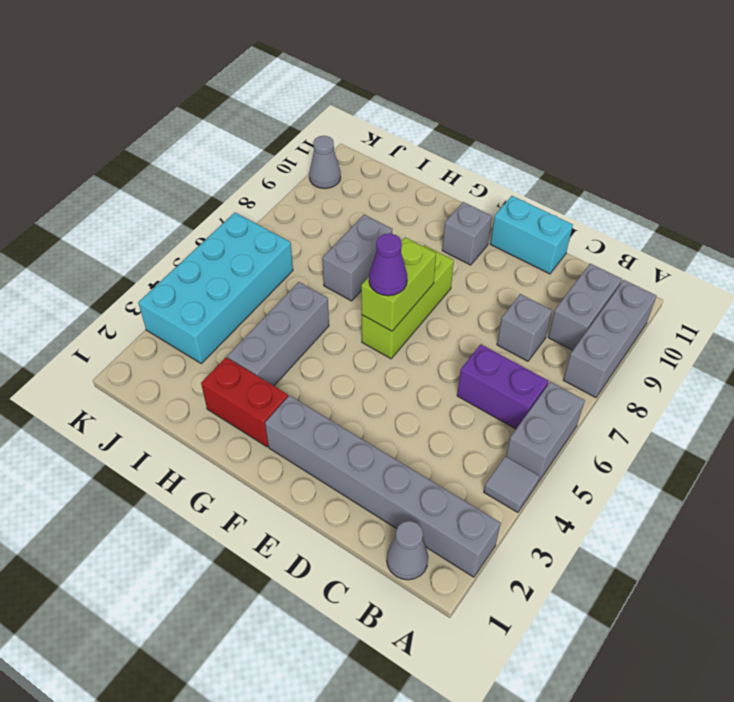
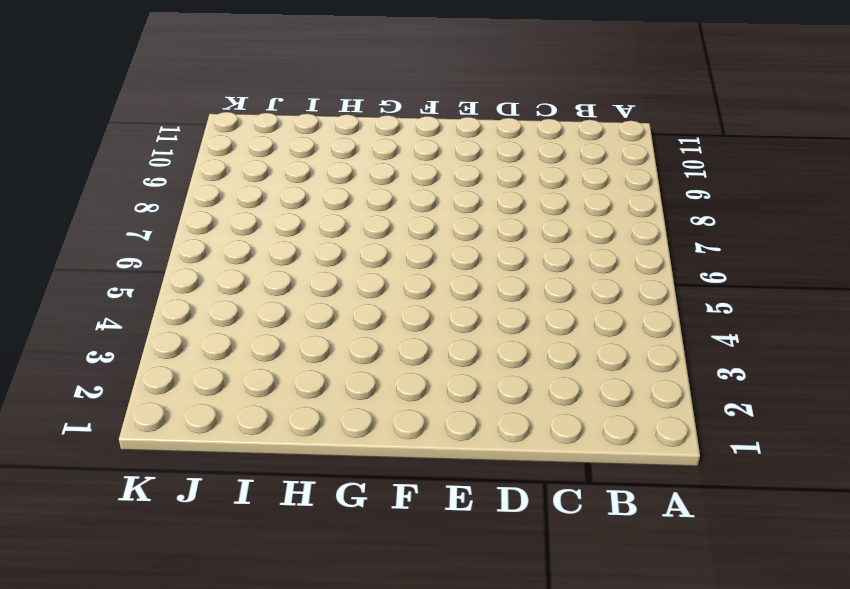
none -> grey 1x6 brick [265,395,501,577]
none -> grey 1x1 tile [484,456,540,512]
none -> grey 1x2 brick [506,382,585,482]

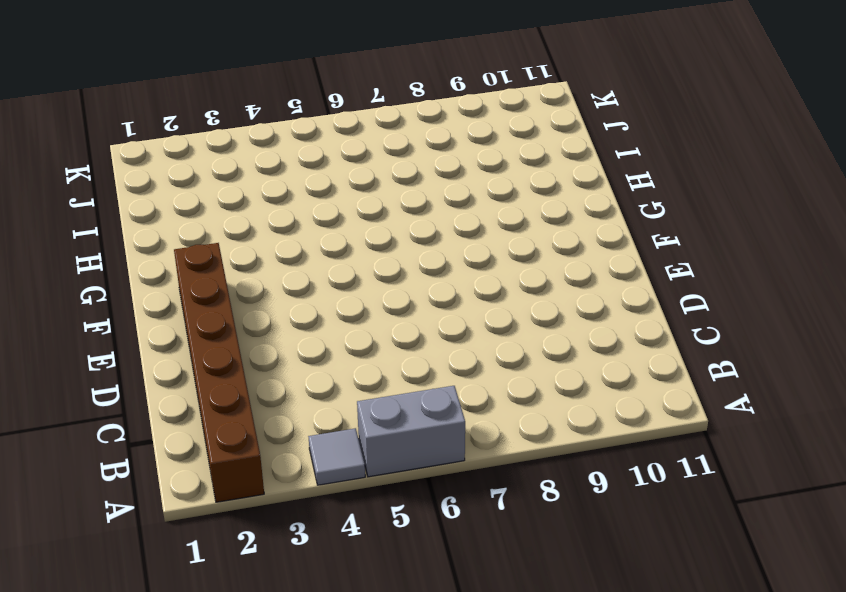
brown 1x6 brick [174,243,264,502] -> grey 1x6 brick [265,395,501,577]
none -> grey 1x3 brick [563,280,656,398]
none -> grey 1x1 cone [387,521,428,580]
none -> purple 1x2 brick [457,344,548,429]

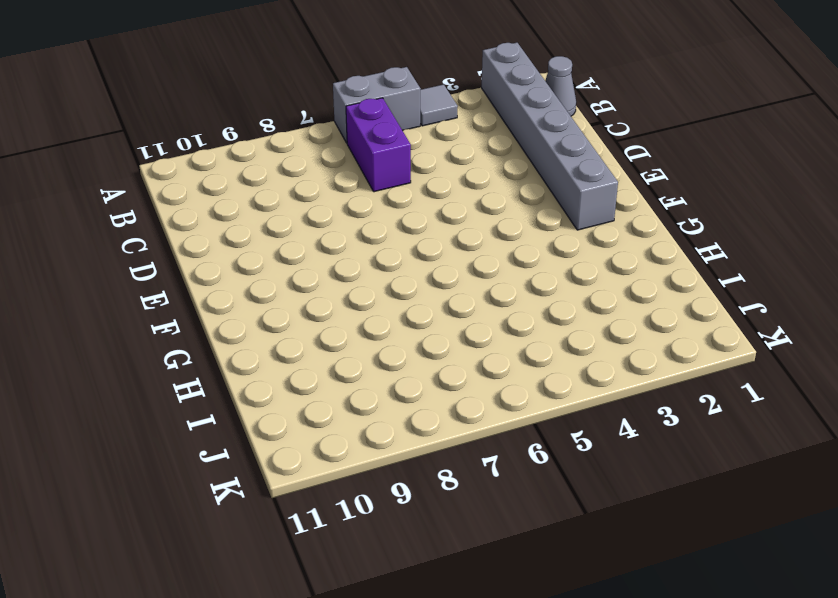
none -> grey 1x3 brick [563,280,656,398]
none -> grey 1x2 brick [548,264,622,350]
none -> grey 1x1 brick [497,294,552,361]

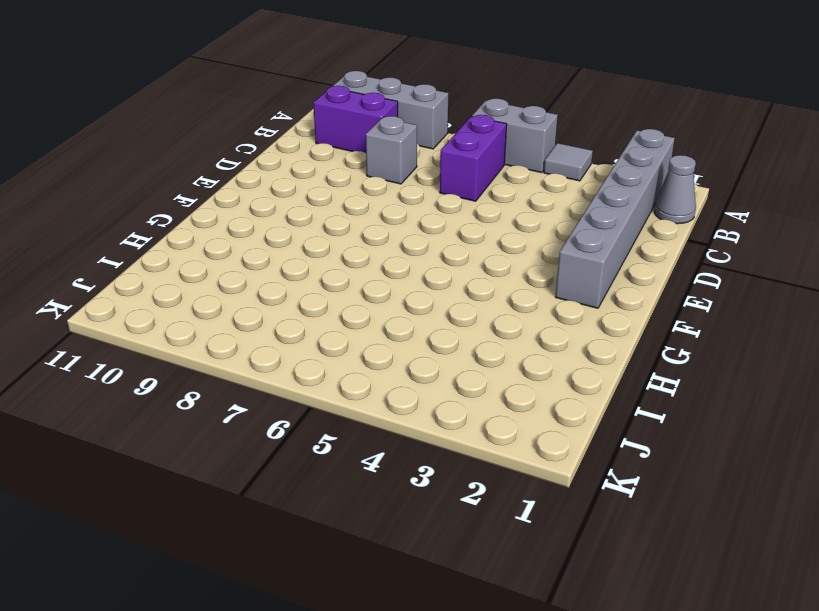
purple 1x2 brick [313,86,398,153] -> grey 1x2 brick [548,264,622,350]
none -> cyan 1x2 brick [490,196,573,274]
none -> lime 1x3 brick [362,245,454,359]
none -> grey 1x1 brick [442,202,492,265]

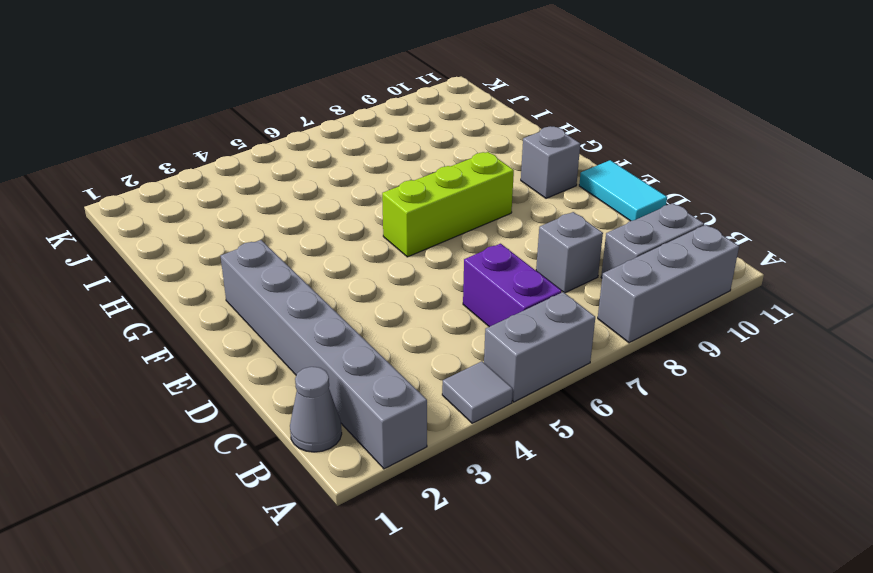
cyan 1x2 tile [579,160,667,221] -> cyan 1x2 brick [490,196,573,274]
none -> red 1x2 brick [201,357,288,447]
none -> grey 1x3 brick [227,282,329,386]
none -> grey 1x2 brick [322,215,392,301]

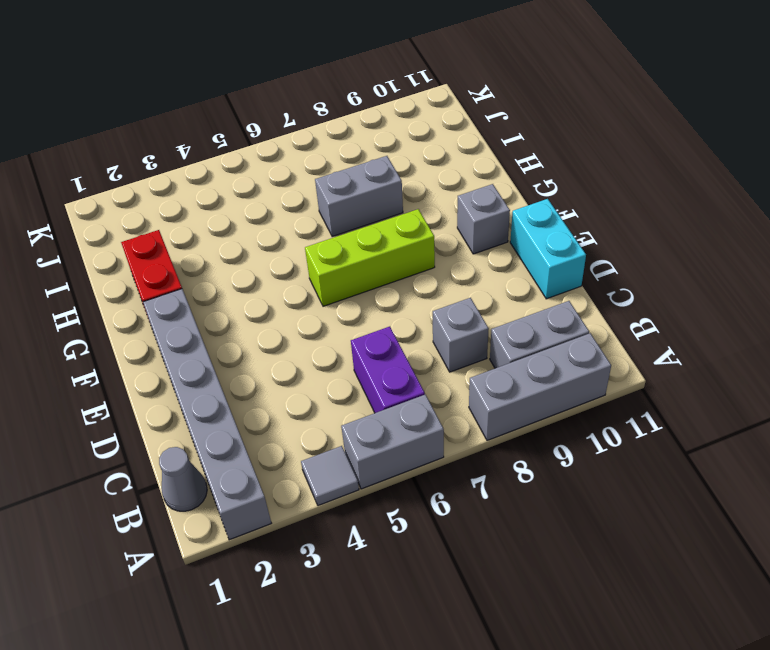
none -> grey 1x3 brick [227,282,329,386]
none -> cyan 2x4 brick [138,213,293,363]
none -> grey 1x1 cone [309,136,341,189]

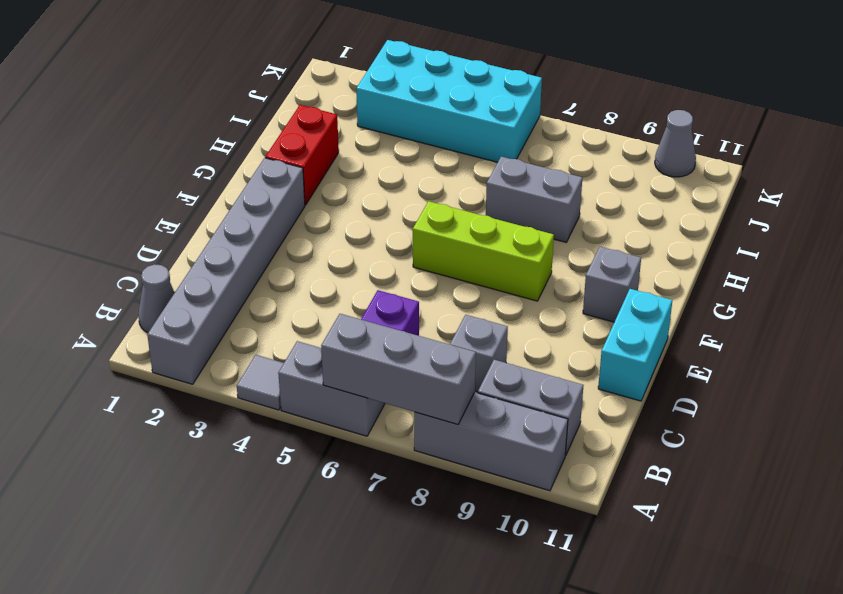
grey 1x3 brick [321,314,476,425] -> grey 1x3 brick moved to [227,282,329,386]
none -> lime 1x2 brick [361,237,436,331]
none -> purple 1x1 cone [369,233,407,296]

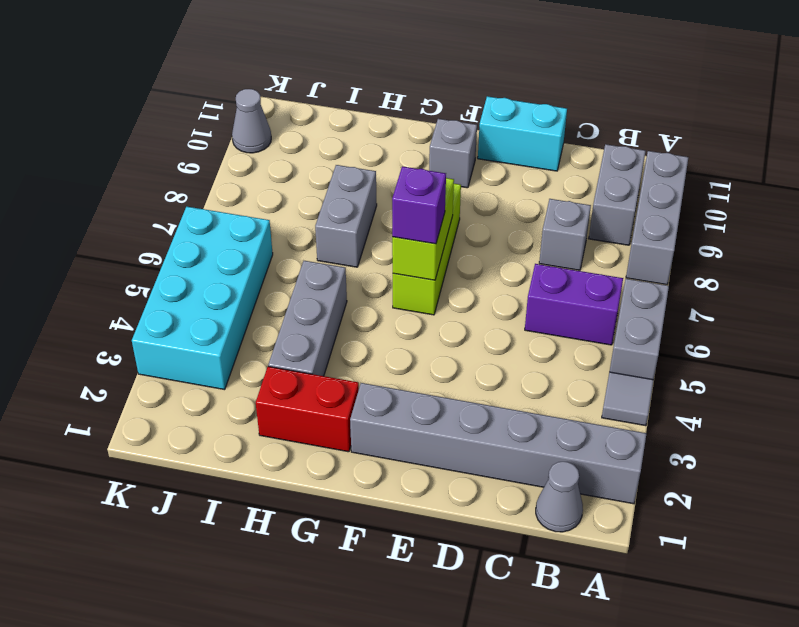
purple 1x1 brick [392,166,446,244] -> purple 1x1 cone [369,233,407,296]

